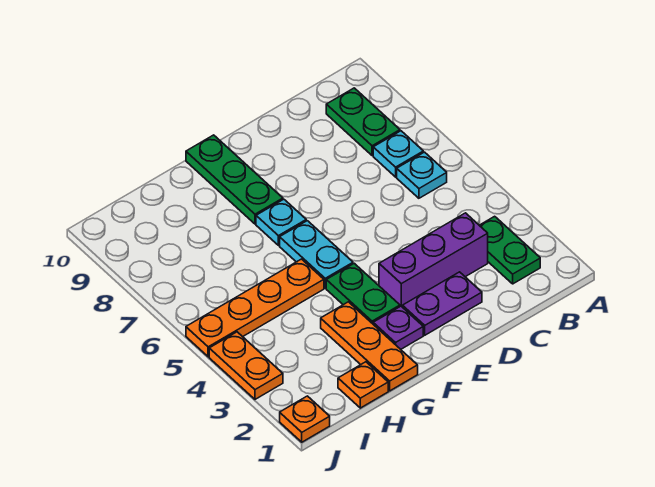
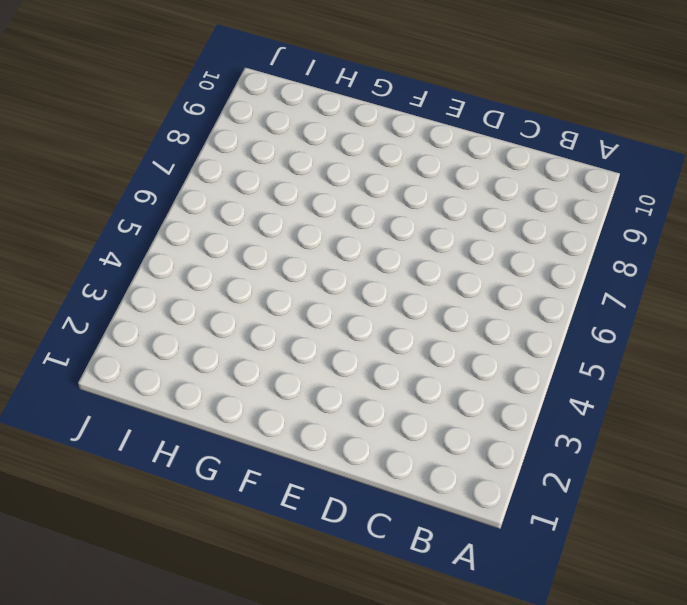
none -> green 1x2 plate [479,216,540,284]
none -> cyan 1x1 plate [397,152,447,198]
none -> cyan 1x1 plate [373,131,423,177]

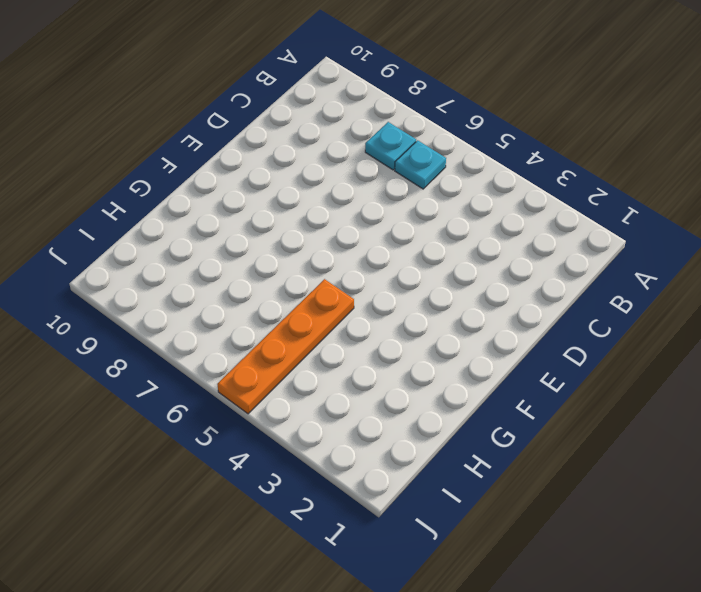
none -> green 1x2 plate [479,216,540,284]
none -> green 1x2 plate [326,88,400,156]
none -> purple 1x3 brick [379,213,488,306]

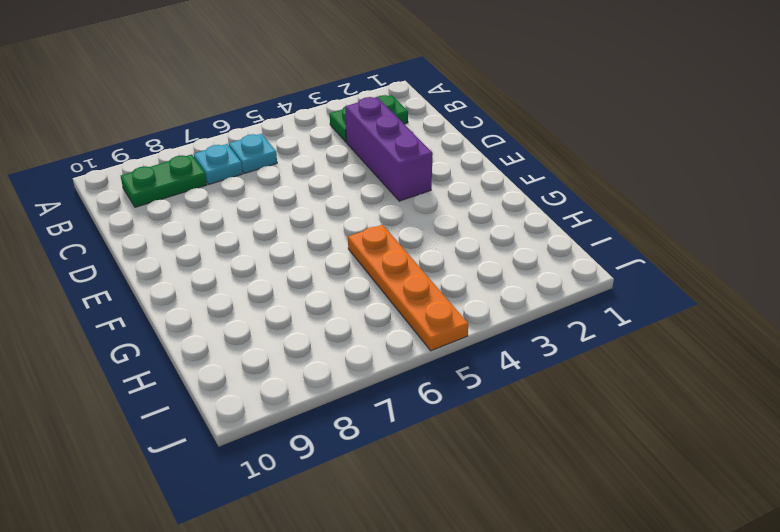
none -> purple 1x2 plate [402,272,482,335]
none -> purple 1x1 plate [373,306,423,349]
none -> green 1x2 plate [326,263,400,324]

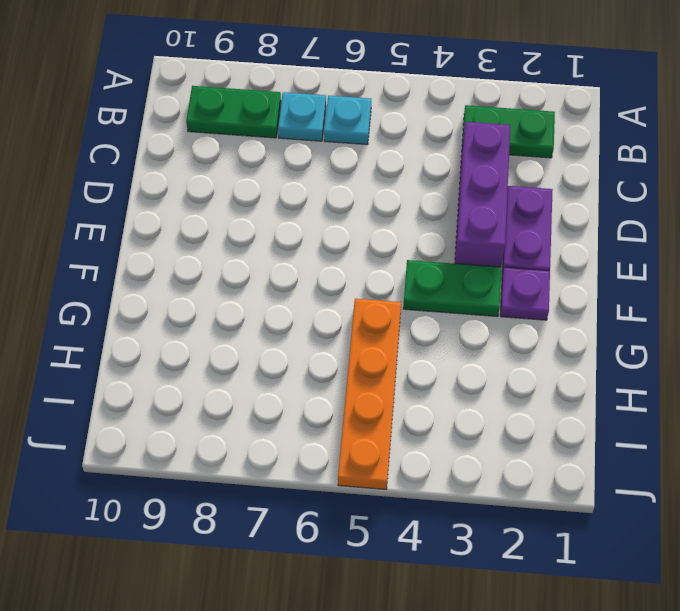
none -> cyan 1x2 plate [280,221,353,288]
none -> cyan 1x1 plate [256,199,306,245]
none -> green 1x3 plate [186,135,283,224]

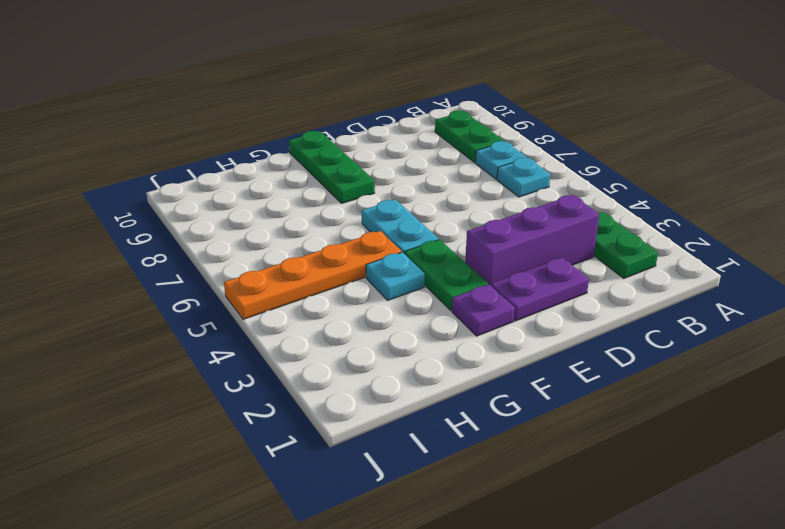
cyan 1x1 plate [366,252,425,300] -> cyan 1x1 plate moved to [256,199,306,245]
none -> orange 1x3 plate [321,302,418,391]
none -> orange 1x1 plate [338,362,388,408]
none -> orange 1x1 plate [280,396,330,442]

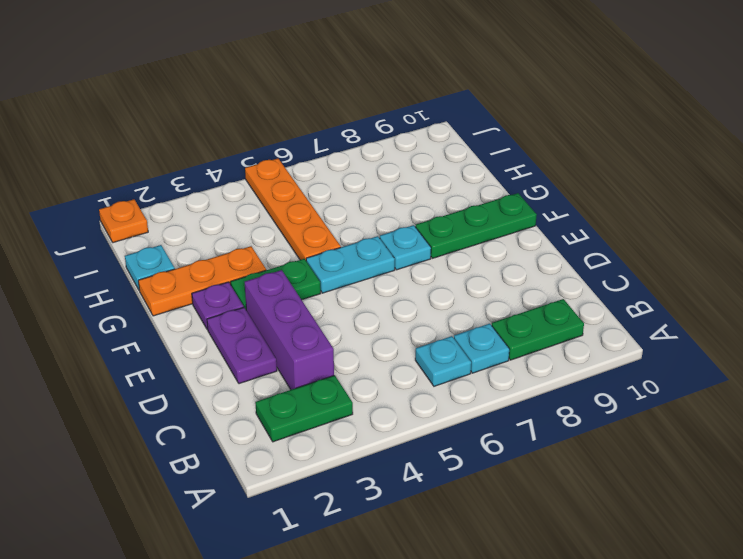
cyan 1x1 plate [125,245,175,291] -> orange 1x1 plate [338,362,388,408]
none -> orange 1x2 plate [209,332,283,399]

